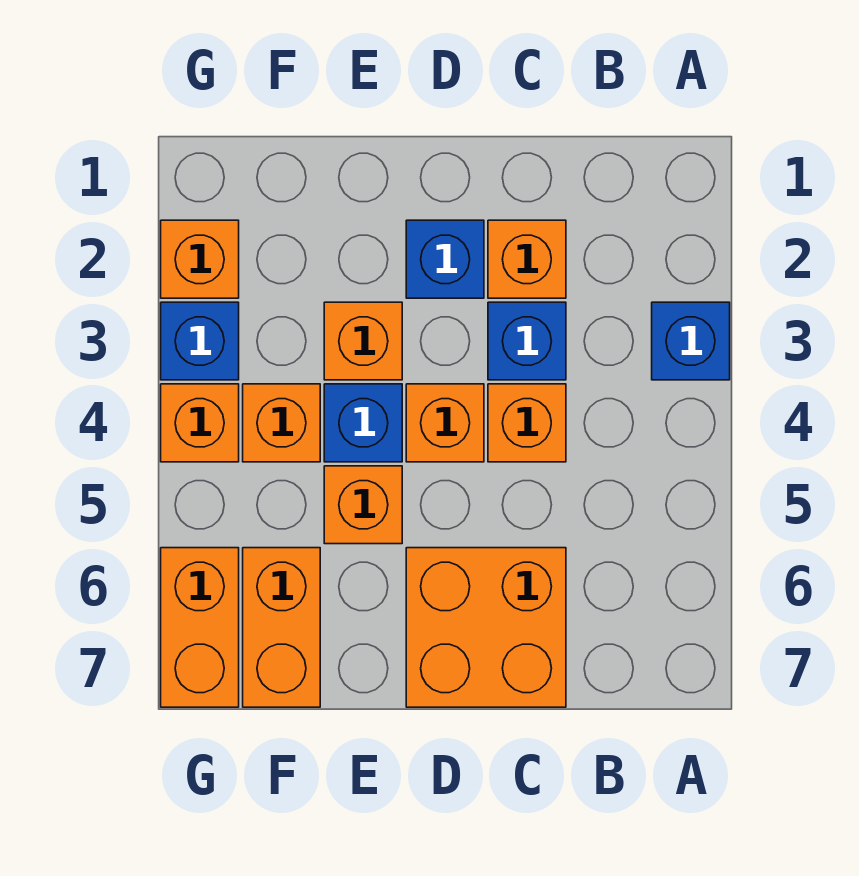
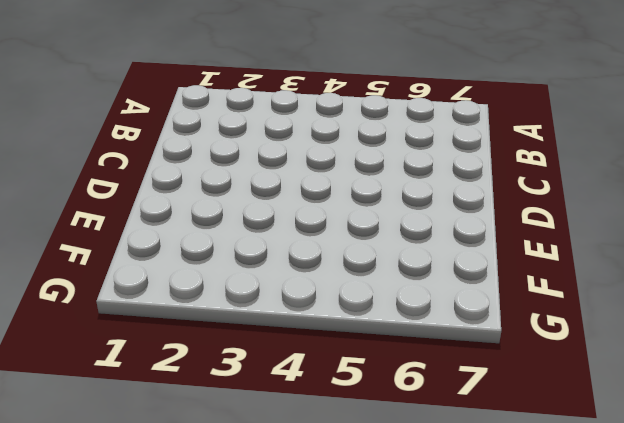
none -> blue 1x1 brick [652,302,730,380]
none -> orange 1x1 brick [488,220,566,298]
none -> blue 1x1 brick [488,302,566,380]

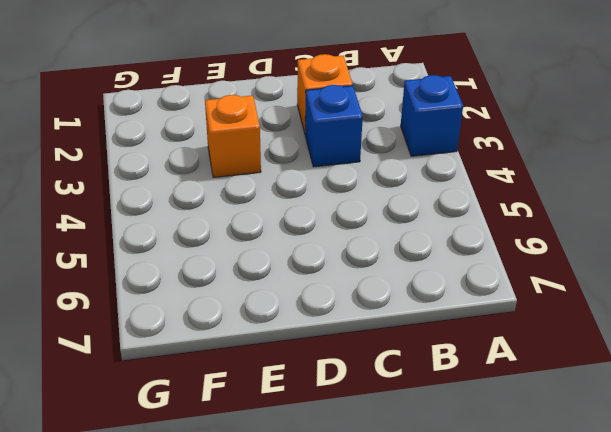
none -> orange 1x1 brick [488,384,566,462]
none -> orange 2x2 brick [406,548,566,707]
none -> blue 1x1 brick [406,220,484,298]

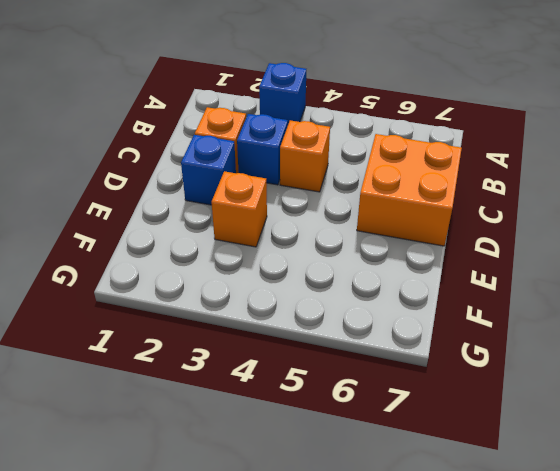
none -> orange 1x1 brick [406,384,484,462]
none -> blue 1x1 brick [324,384,402,462]
none -> orange 1x1 brick [324,466,402,544]

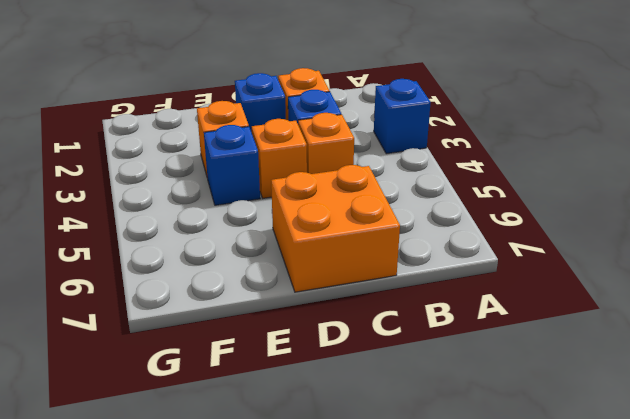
none -> orange 1x1 brick [324,466,402,544]
none -> orange 1x1 brick [243,384,320,462]
none -> orange 1x2 brick [243,548,320,707]

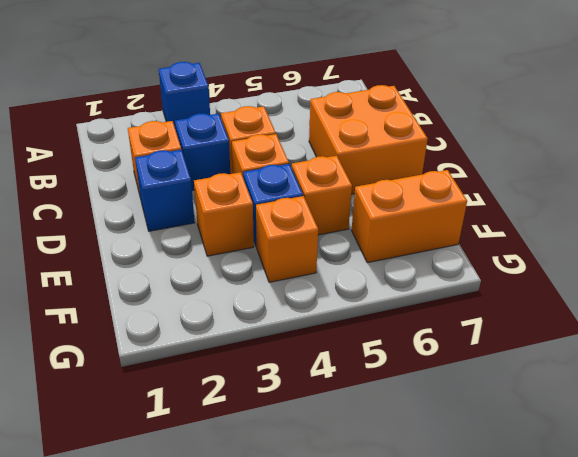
none -> orange 1x1 brick [161,220,239,298]
none -> blue 1x1 brick [161,302,239,380]
none -> orange 1x1 brick [161,384,239,462]

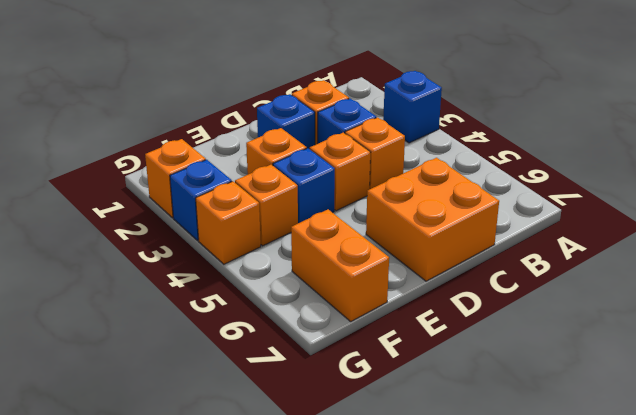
none -> orange 1x1 brick [324,466,402,544]
none -> orange 1x2 brick [161,548,239,707]

